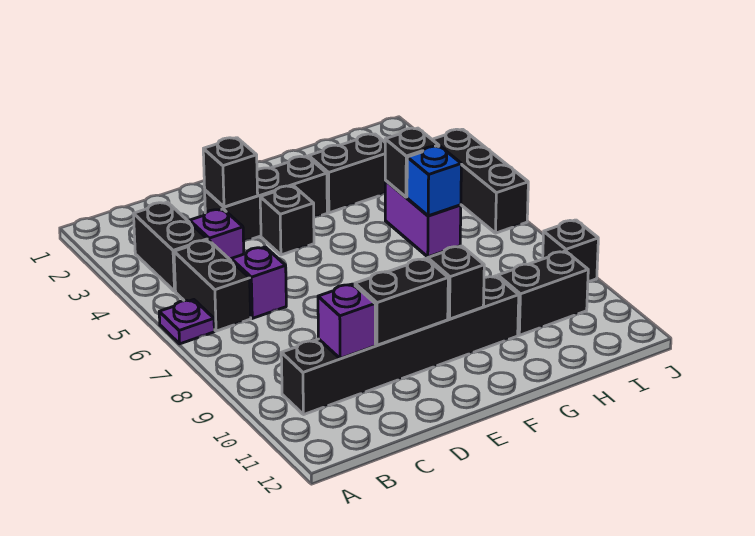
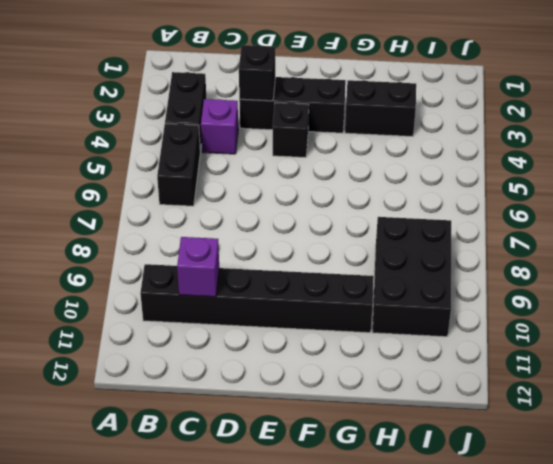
black 2x3 brick [372,217,451,337] -> black 1x2 brick [498,251,588,335]
none -> purple 1x1 plate [159,300,214,344]
none -> purple 1x1 brick [231,247,286,318]
none -> purple 1x2 brick [385,180,461,257]

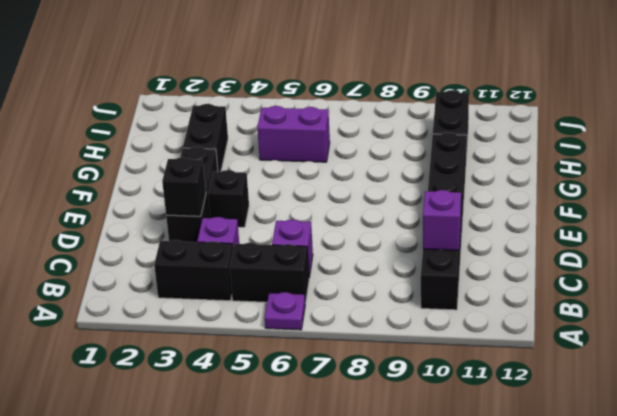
none -> black 1x3 brick [432,129,528,233]
none -> black 1x1 brick [543,220,598,282]
none -> black 1x2 brick [355,259,448,345]

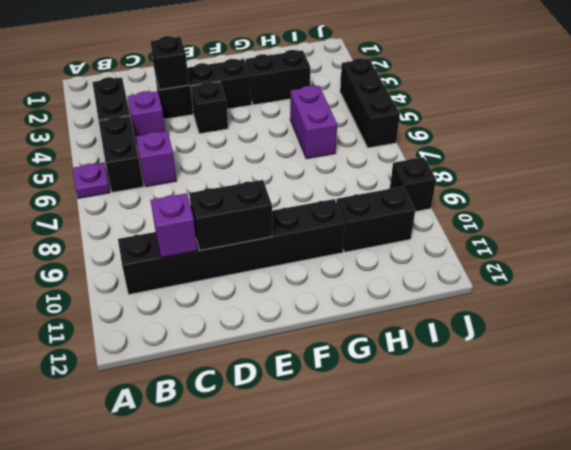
none -> black 1x1 brick [428,246,484,319]
none -> black 1x1 brick [385,128,439,197]
none -> blue 1x1 brick [407,146,461,216]

